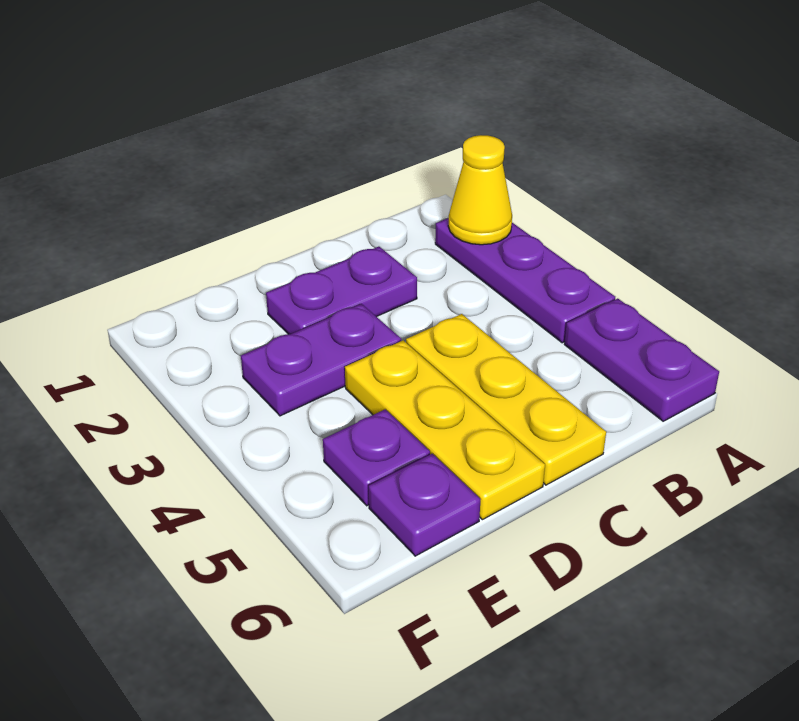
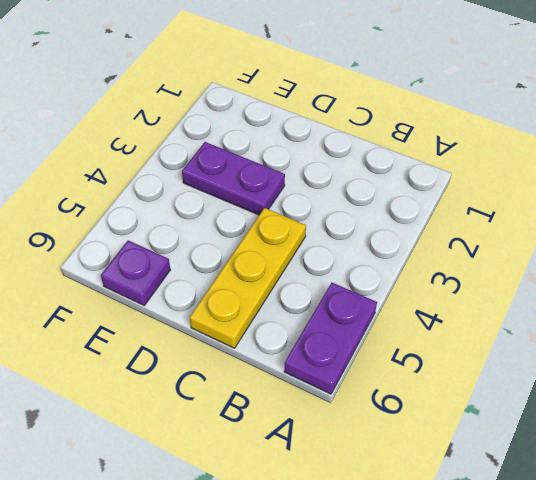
none -> purple 1x3 plate [435,218,615,343]
none -> purple 1x2 plate [266,247,417,334]

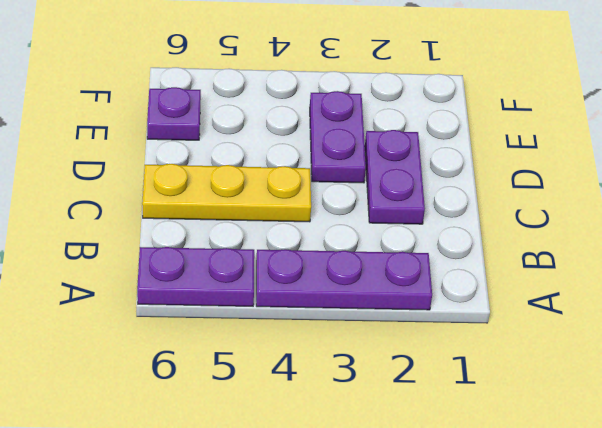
none -> yellow 1x3 plate [345,340,545,520]
none -> purple 1x1 plate [323,409,430,506]

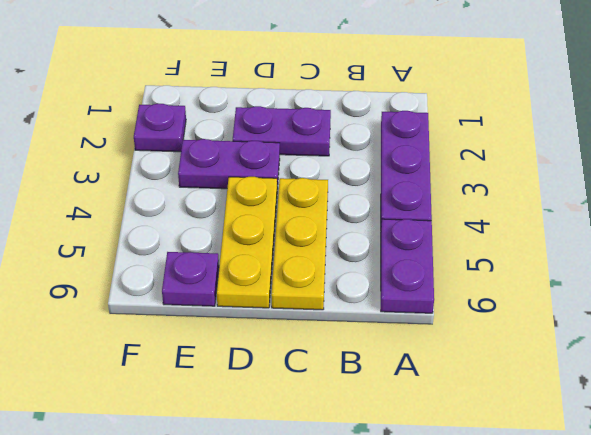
purple 1x1 plate [134,104,186,152] -> purple 1x1 plate moved to [323,409,430,506]
none -> yellow 1x1 cone [448,135,512,245]

